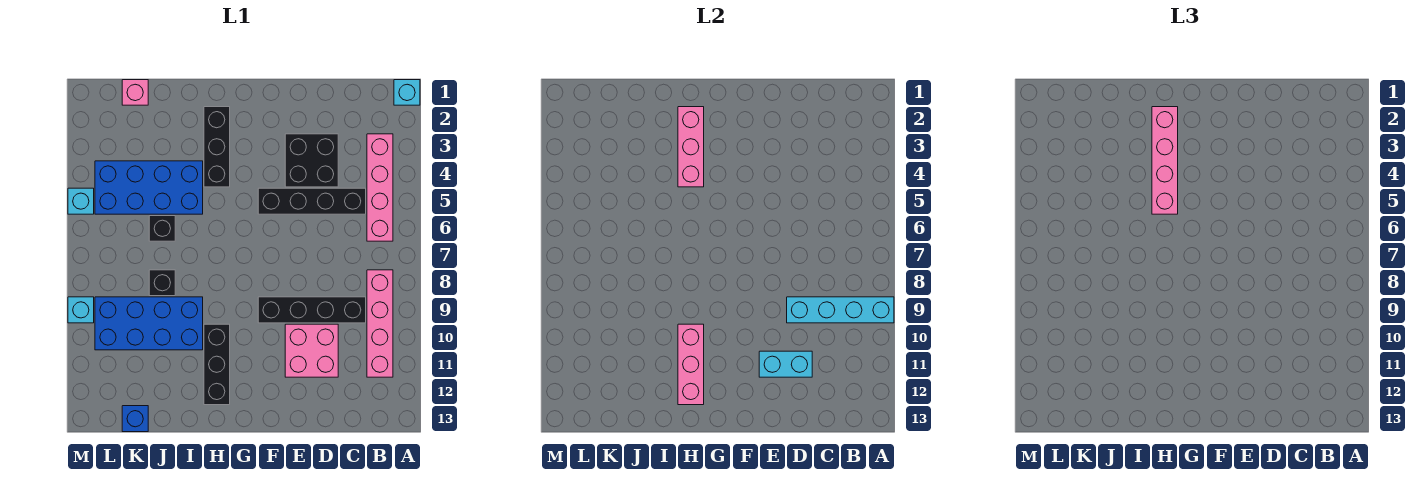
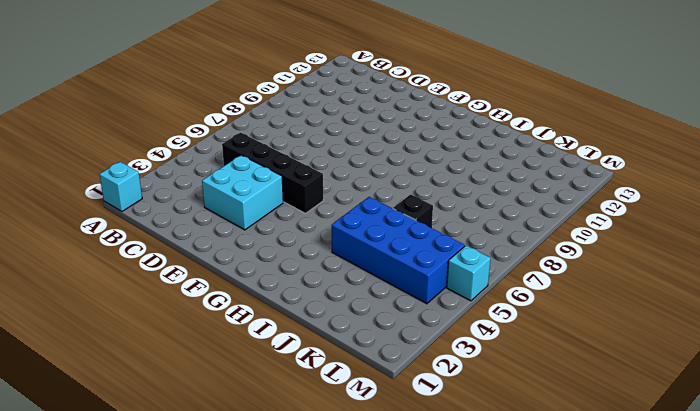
cyan 2x2 brick [202,155,283,230] -> black 2x2 brick [285,134,338,187]
none -> pink 1x4 brick [367,134,393,241]
none -> pink 1x4 brick [367,270,393,377]
none -> black 1x4 brick [258,297,366,323]

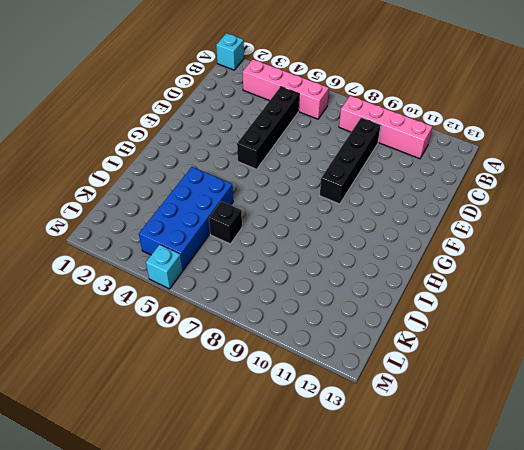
none -> black 2x2 brick [285,134,338,187]
none -> pink 2x2 brick [285,324,338,377]
none -> black 1x3 brick [204,107,230,187]

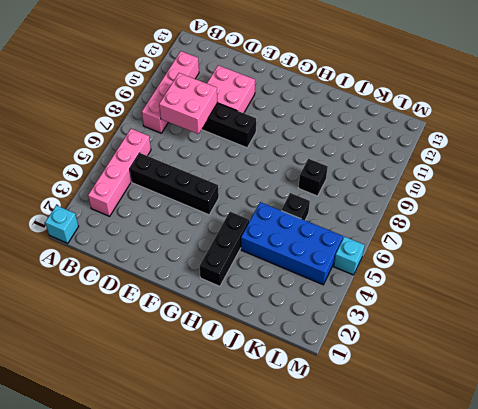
pink 2x2 brick [159,73,217,134] -> cyan 1x4 brick [787,297,894,323]
none -> black 2x2 brick [285,134,338,187]
none -> black 1x3 brick [204,324,230,405]
none -> blue 2x4 brick [95,297,203,350]

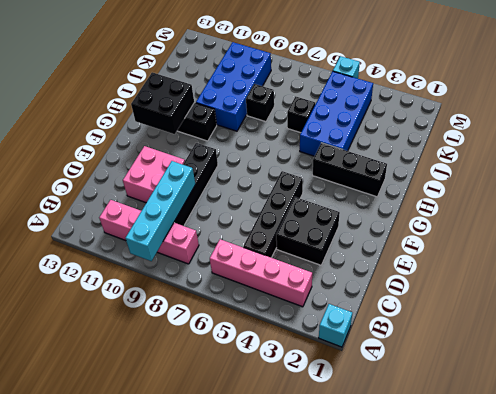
black 2x2 brick [131,72,194,134] -> pink 1x3 brick [678,324,704,405]
none -> pink 1x1 brick [122,80,148,105]
none -> blue 1x1 brick [122,406,148,432]
none -> cyan 1x1 brick [68,297,94,323]

